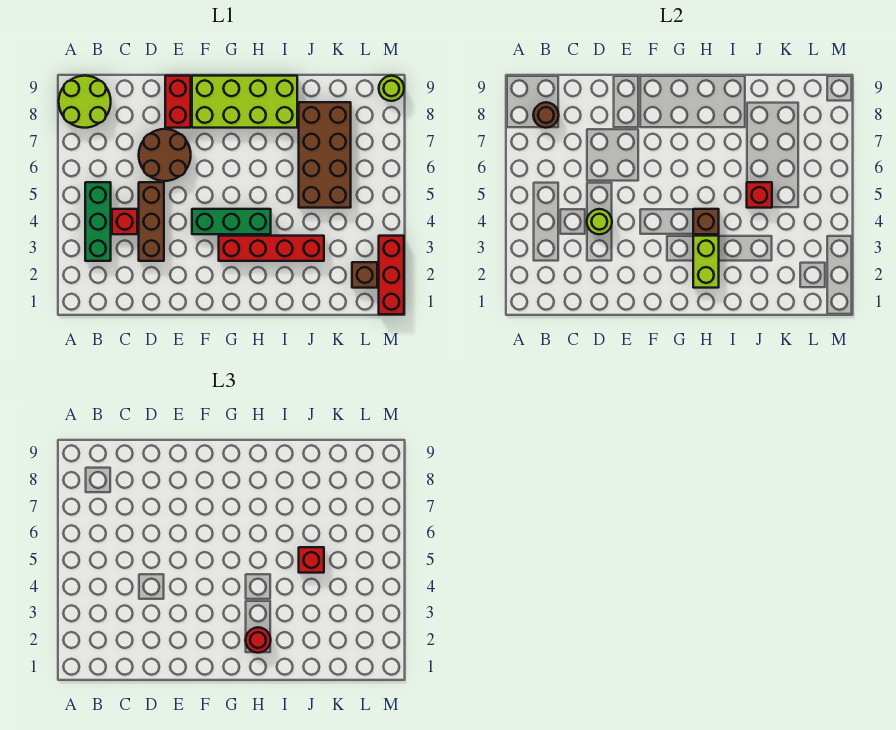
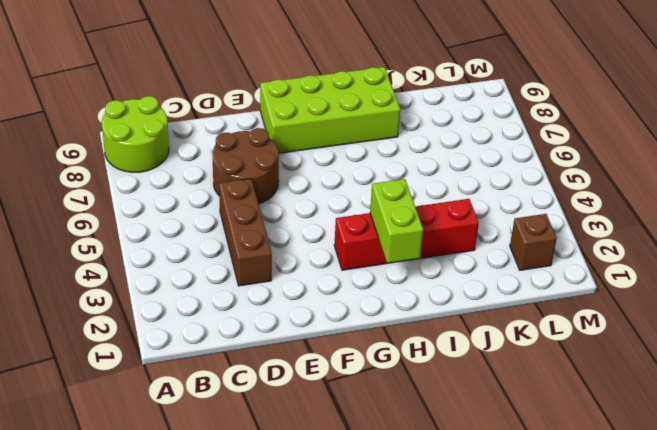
none -> green 1x3 brick [85,182,111,261]
none -> red 1x1 brick [112,209,137,234]
none -> red 1x2 brick [165,76,191,128]

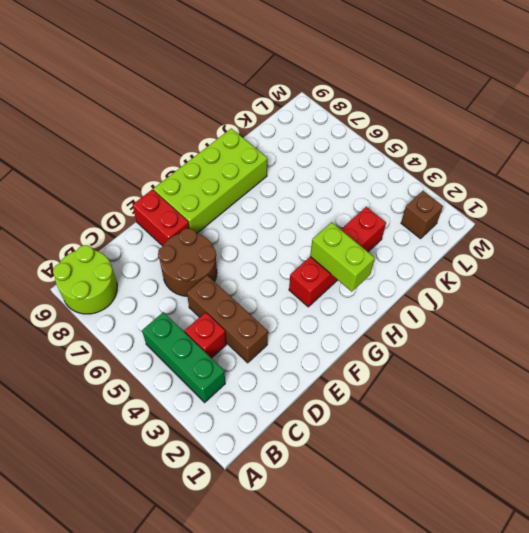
none -> green 1x3 brick [192,209,271,234]
none -> brown 2x4 brick [299,102,351,208]
none -> red 1x3 brick [379,236,404,314]

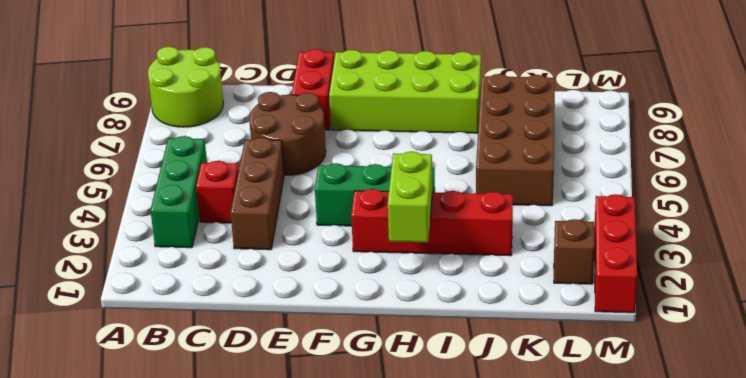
none -> lime 1x1 round brick [379,76,404,101]
none -> brown 1x1 round brick [533,102,559,128]
none -> lime 1x1 round brick [587,209,612,234]

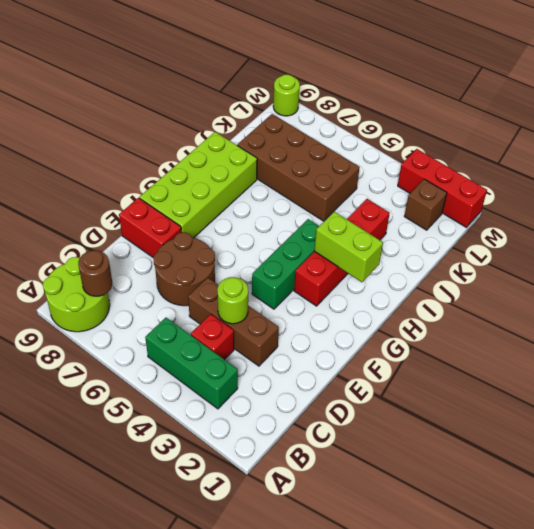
none -> brown 1x1 brick [693,209,719,234]
none -> red 1x1 brick [747,182,772,208]
none -> red 1x1 round brick [245,627,271,653]

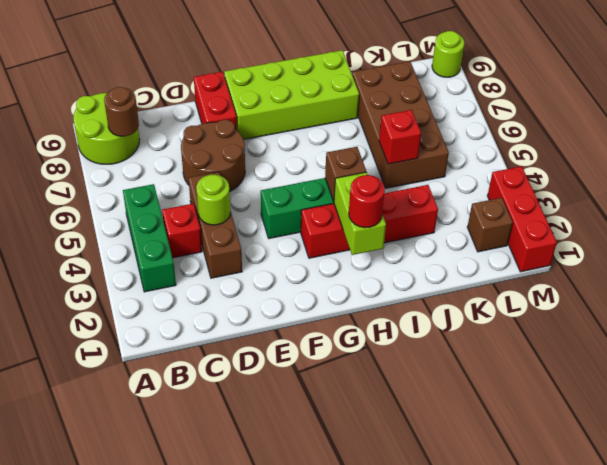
none -> red 1x1 brick [299,547,324,573]

